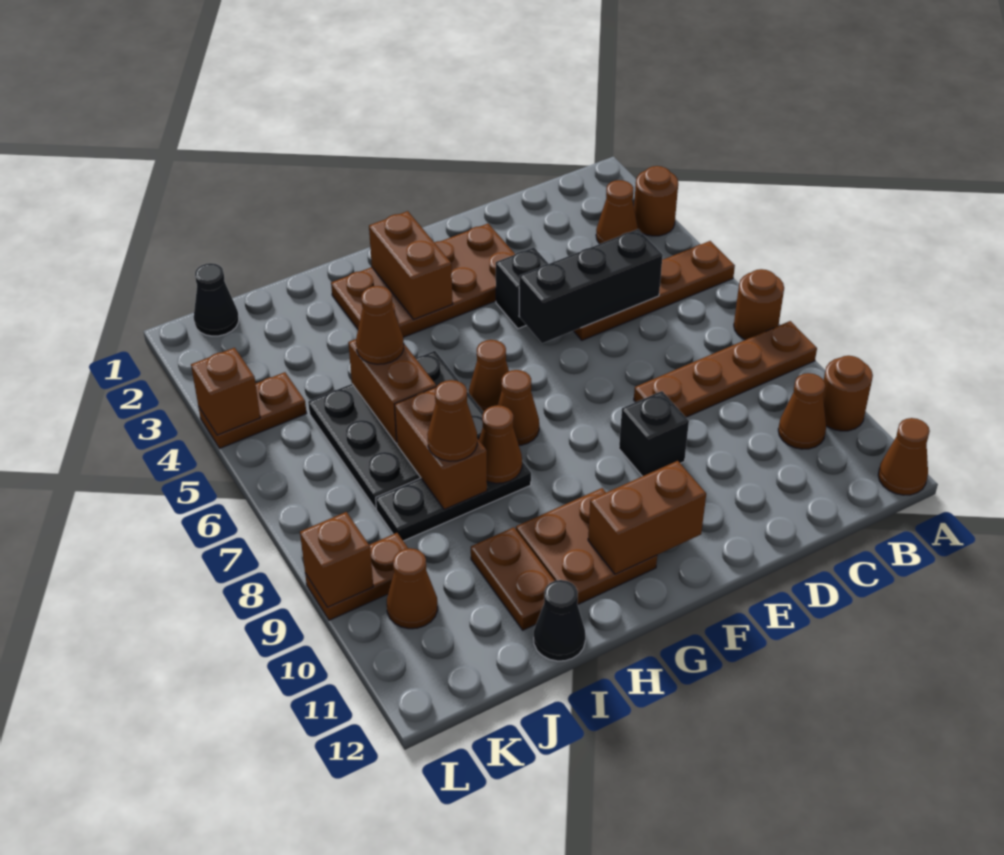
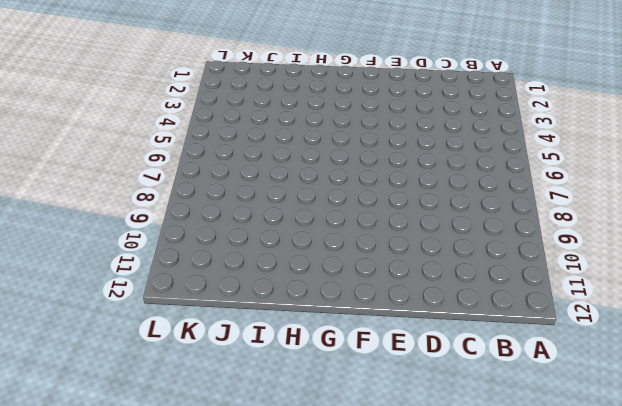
none -> brown 1x1 round brick [634,166,678,236]
none -> brown 1x4 plate [574,241,735,340]
none -> brown 1x1 round brick [734,269,784,340]
none -> brown 1x4 plate [634,321,817,417]

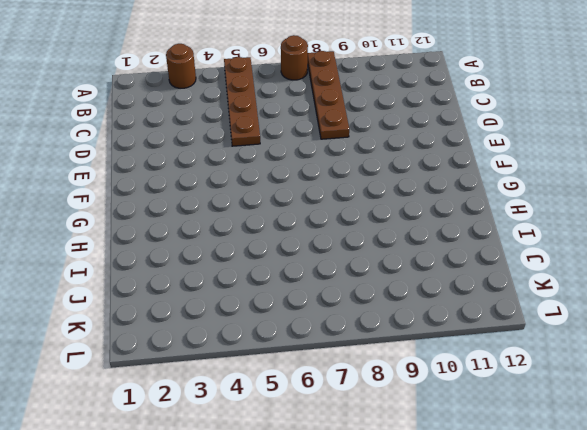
none -> brown 1x1 round brick [823,356,873,431]
none -> brown 1x1 cone [878,418,930,495]
none -> brown 1x1 cone [596,180,638,244]
none -> brown 1x1 cone [778,373,826,449]

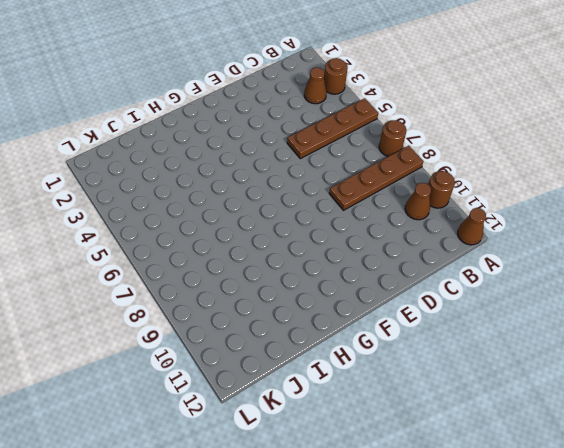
none -> brown 2x4 plate [331,224,515,337]
none -> black 1x1 brick [496,247,548,329]
none -> black 1x1 brick [619,391,689,476]
none -> brown 1x1 cone [469,340,509,412]

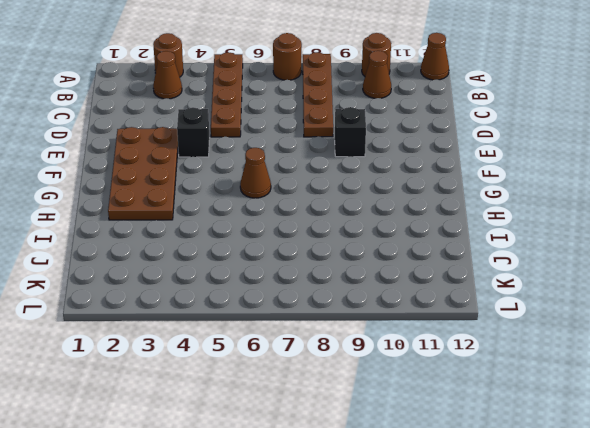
none -> brown 1x1 cone [498,370,539,445]
none -> brown 2x2 plate [516,488,657,605]
none -> black 3x3 plate [308,351,484,509]
none -> black 1x3 plate [376,462,531,541]

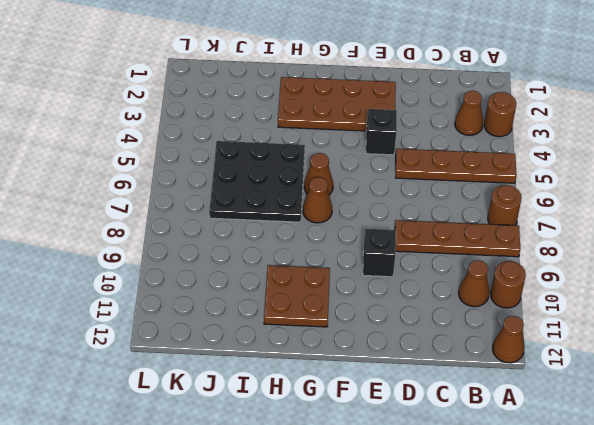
none -> black 1x3 plate [376,462,531,541]
none -> brown 1x2 plate [471,527,554,630]
none -> black 1x1 cone [534,580,585,661]
none -> black 1x1 cone [194,263,239,336]

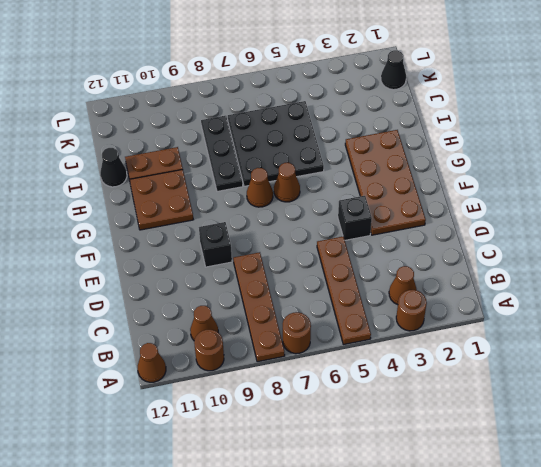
none -> brown 1x2 plate [199,372,307,448]
none -> brown 1x2 plate [305,533,408,620]
none -> brown 1x1 cone [387,548,438,629]
none -> black 1x3 brick [519,229,663,343]

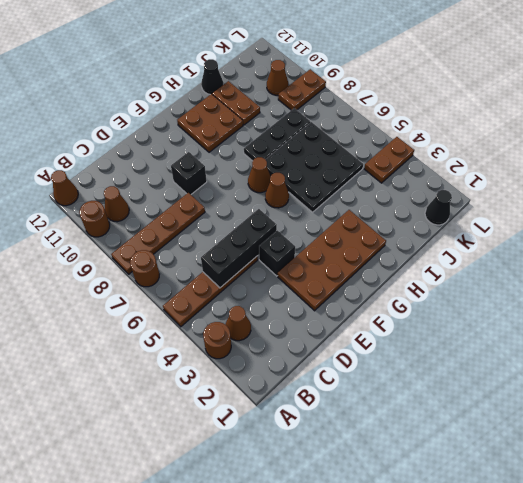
none -> brown 1x2 brick [588,461,706,574]
none -> brown 1x2 brick [369,211,453,319]
none -> brown 1x1 cone [479,405,522,483]
none -> brown 1x2 brick [348,339,436,443]

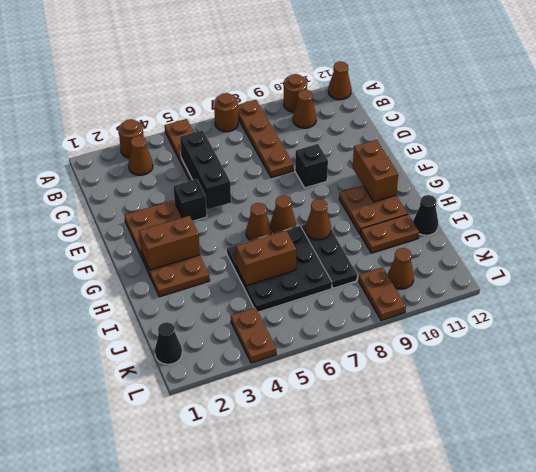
none -> brown 1x2 brick [395,387,487,509]
none -> brown 1x1 brick [191,348,260,435]
none -> brown 1x1 brick [300,512,373,607]
none -> brown 1x1 cone [356,286,404,364]

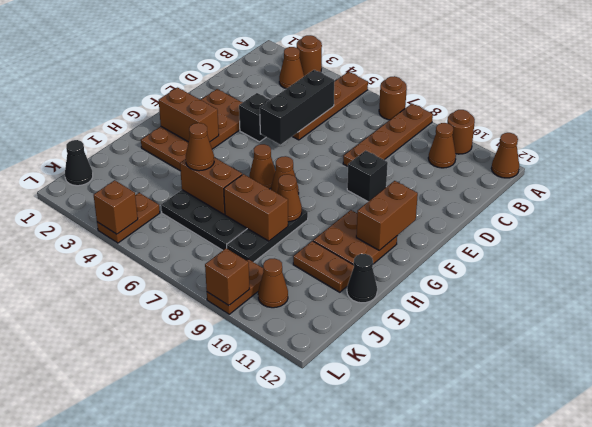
none -> brown 1x1 cone [427,380,477,461]

